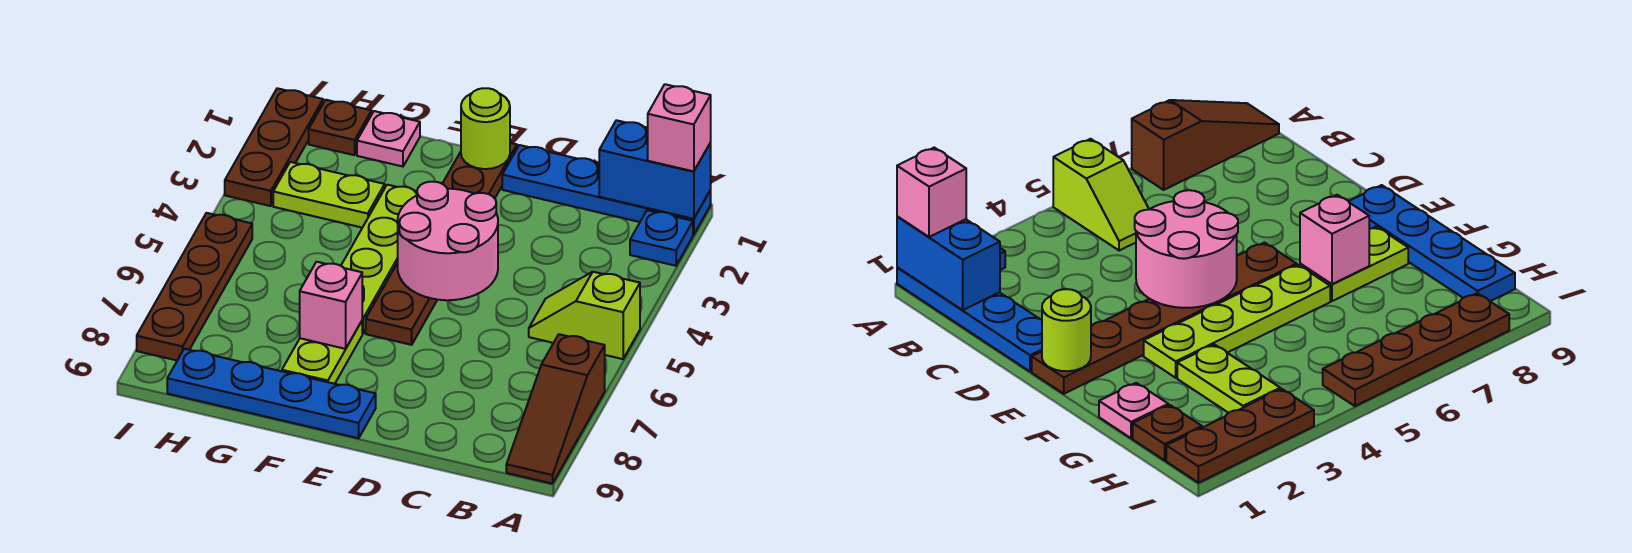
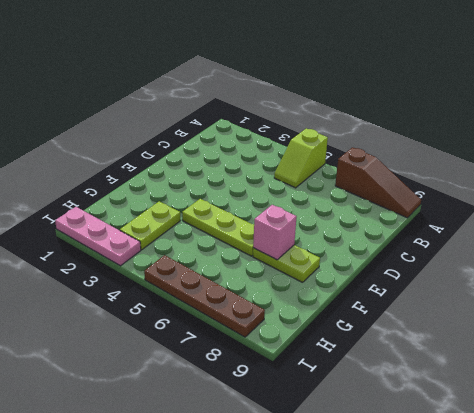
lime 1x3 plate [182,199,254,256] -> lime 1x4 plate [341,185,417,333]
pink 1x3 plate [55,207,141,266] -> brown 1x3 plate [225,88,323,206]
none -> blue 1x4 plate [502,145,711,235]
none -> blue 1x1 plate [630,210,693,266]
none -> brown 1x6 plate [366,143,517,345]

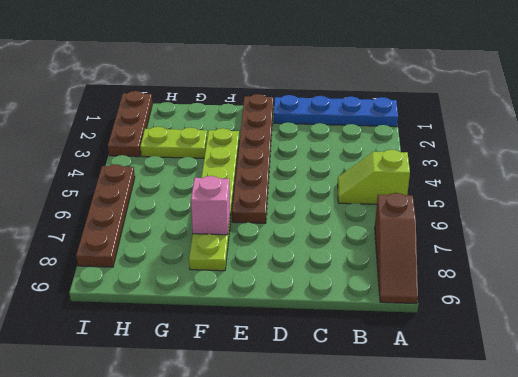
none -> blue 1x1 plate [630,210,693,266]
none -> blue 1x4 plate [167,349,376,438]
none -> pink 1x1 plate [357,111,420,167]

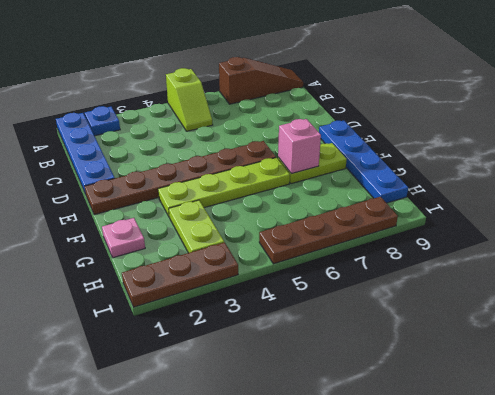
none -> brown 1x1 plate [309,100,372,155]
none -> blue 1x2 brick [599,120,711,219]
none -> pink 2x2 round brick [398,182,498,300]

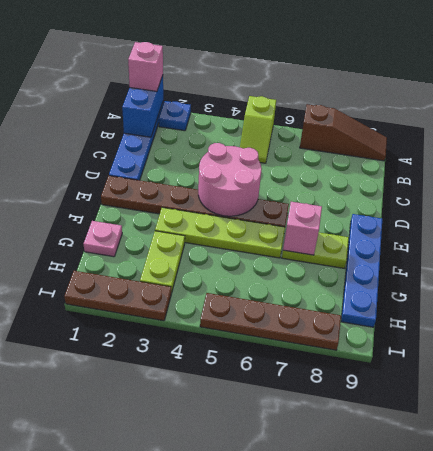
none -> brown 1x1 plate [309,100,372,155]
none -> lime 1x1 round brick [461,88,510,169]

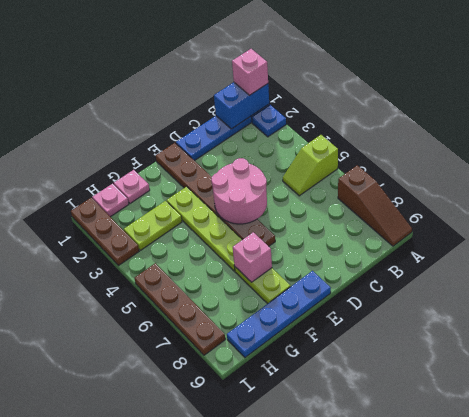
pink 1x1 plate [92,184,129,217] -> brown 1x1 plate [309,100,372,155]
none -> lime 1x1 round brick [461,88,510,169]

